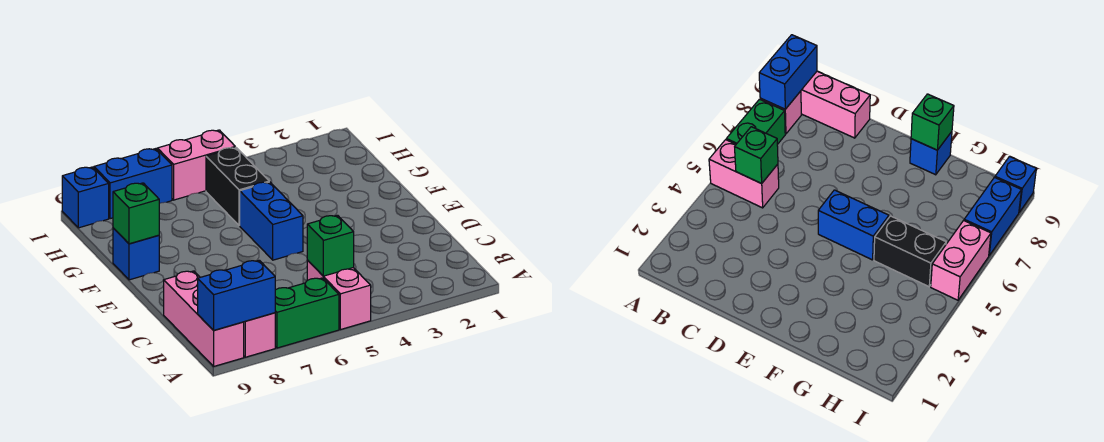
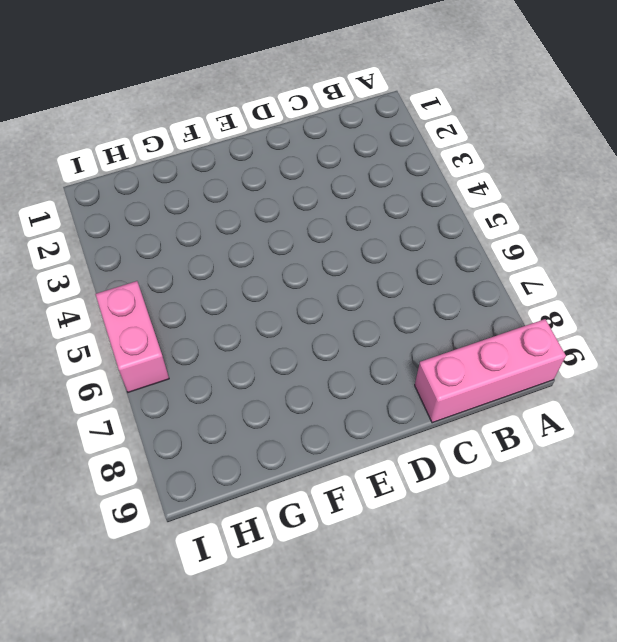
none -> pink 1x2 brick [307,260,371,330]
none -> green 1x2 brick [275,278,339,348]
none -> pink 1x1 brick [244,313,275,357]

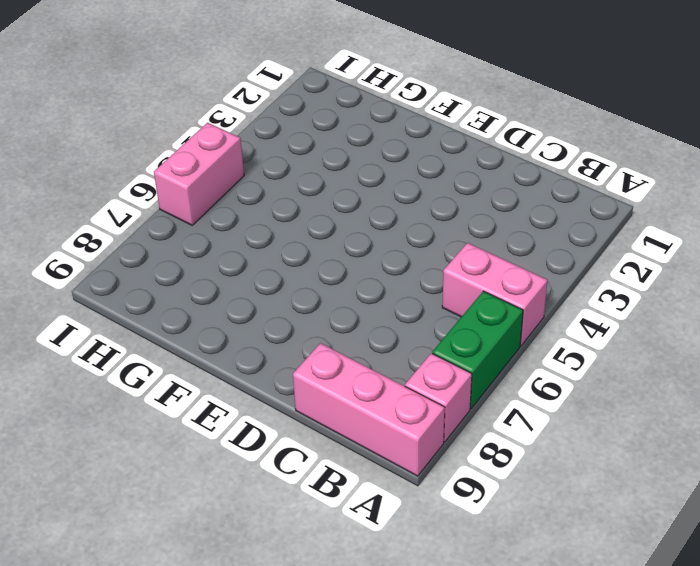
none -> blue 1x2 brick [240,182,303,260]
none -> blue 1x1 brick [113,228,159,280]
none -> black 1x2 brick [206,147,269,226]

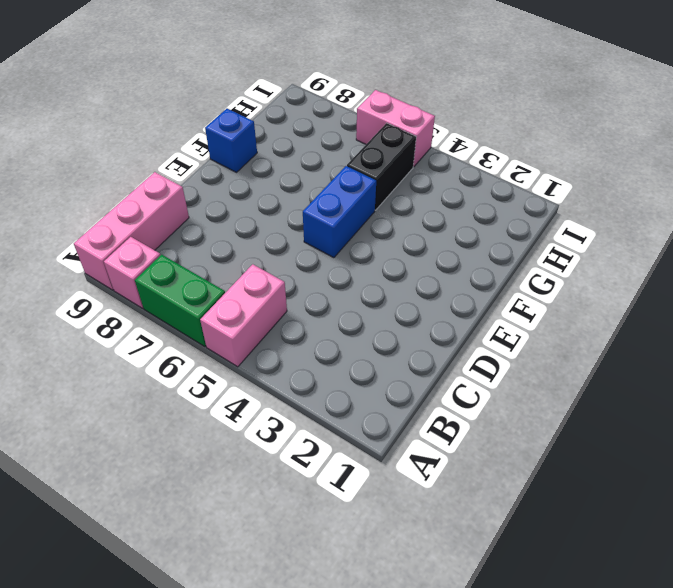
none -> blue 1x2 brick [94,149,172,219]
none -> blue 1x1 brick [62,167,109,228]
none -> blue 1x2 brick [198,260,275,330]

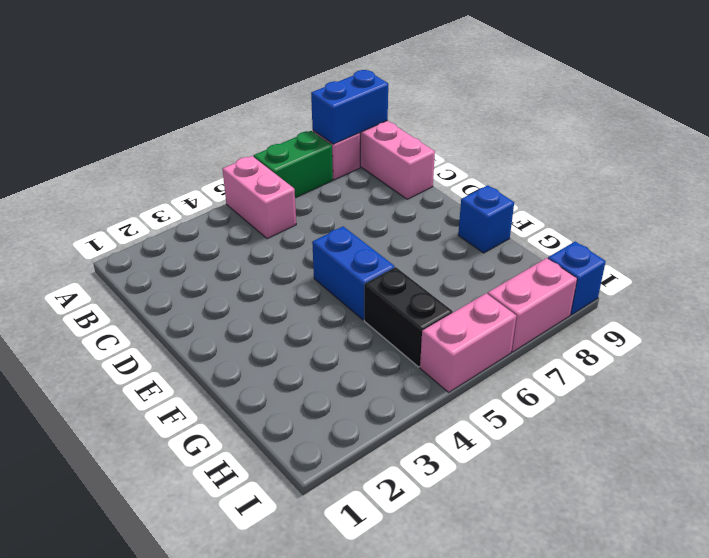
pink 1x2 brick [488,258,577,352] -> blue 1x2 brick [94,149,172,219]
none -> green 1x1 brick [307,215,354,276]
none -> green 1x1 brick [113,183,159,244]

